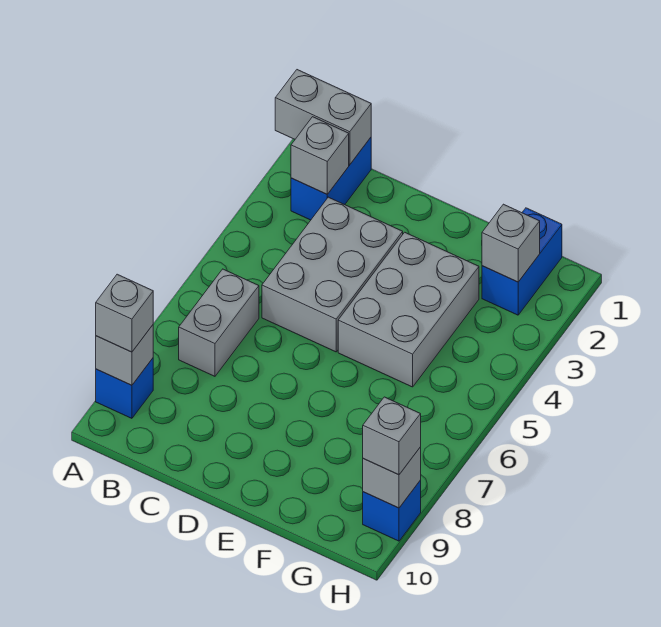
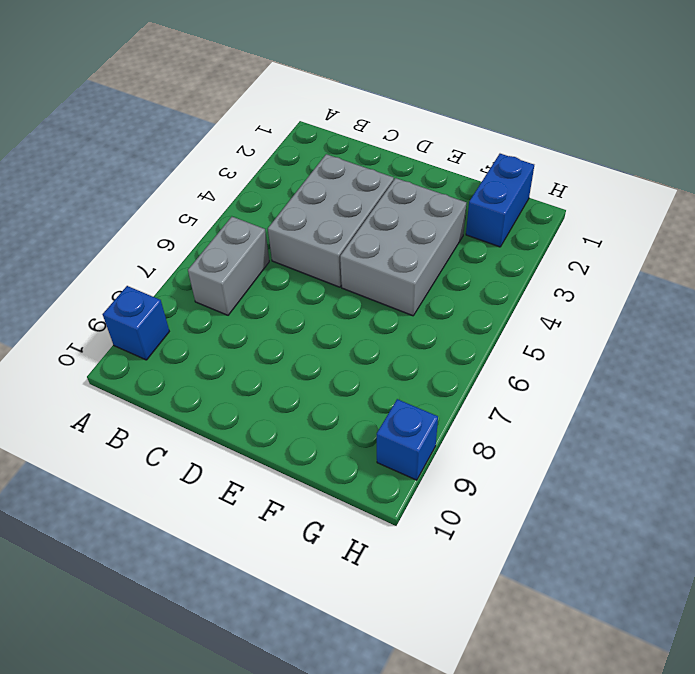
none -> blue 1x2 brick [291,138,371,220]
none -> grey 1x2 brick [275,70,371,165]
none -> grey 1x1 brick [96,325,153,385]

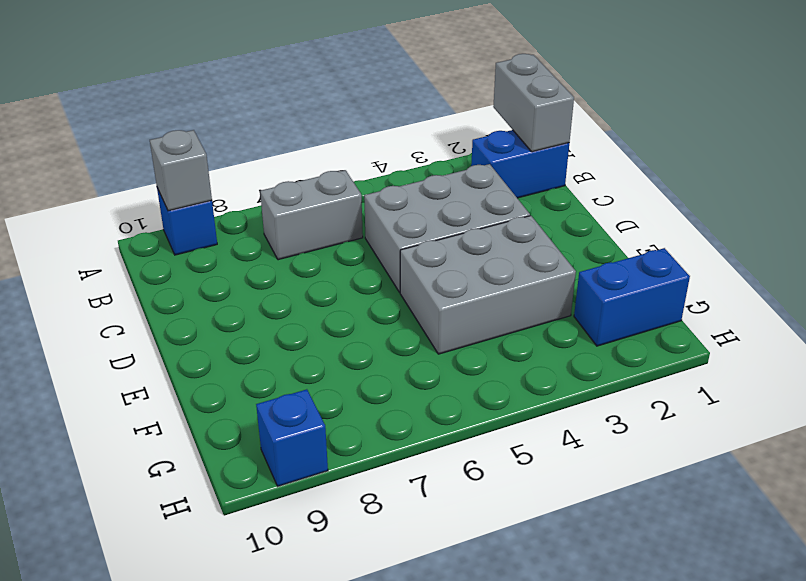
none -> grey 1x1 brick [291,117,349,194]
none -> grey 1x1 brick [482,204,540,282]
none -> grey 1x1 brick [363,447,421,508]

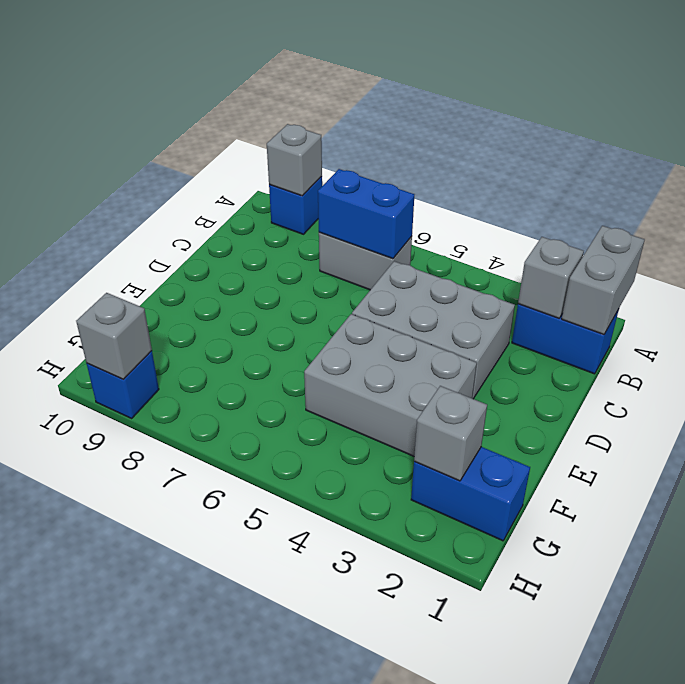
blue 1x2 brick [318,169,414,259] -> none
none -> grey 1x1 brick [96,274,153,352]
none -> grey 1x1 brick [363,397,421,475]

